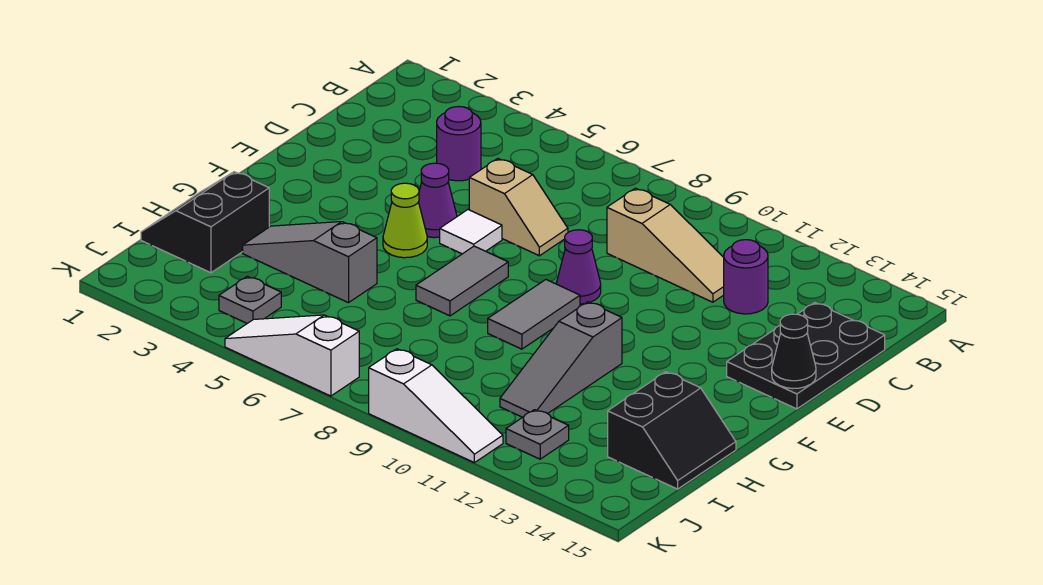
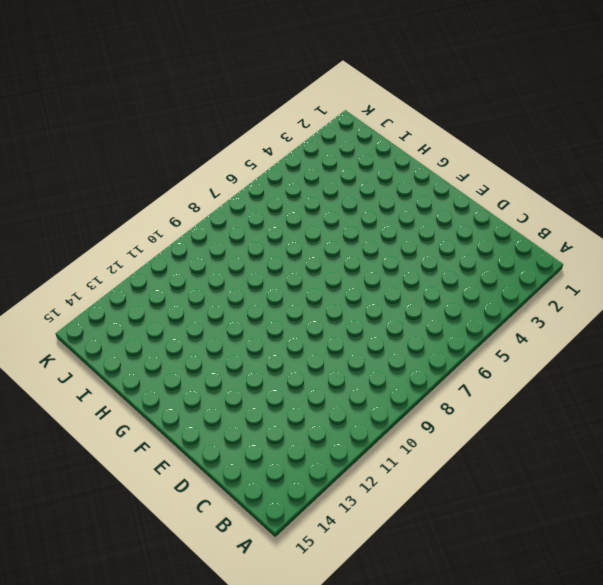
none -> purple 1x1 round brick [437,106,481,181]
none -> tan 1x3 slope [607,188,724,302]
none -> purple 1x1 round brick [724,240,768,314]

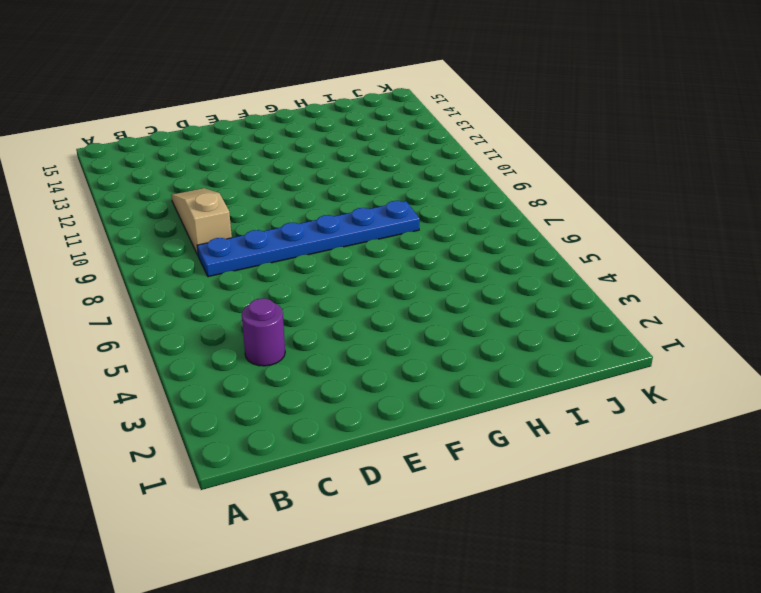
blue 1x6 plate [197,201,420,277] -> none
none -> purple 1x1 round brick [724,240,768,314]
none -> black 2x3 plate [727,303,885,409]
none -> tan 1x2 slope [469,159,568,256]

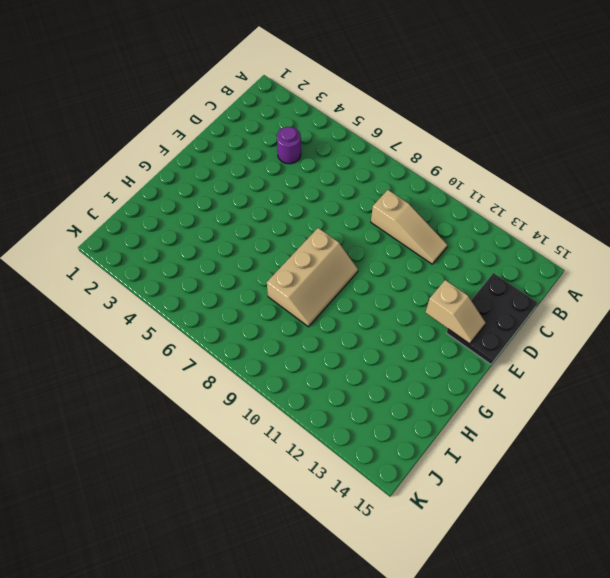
tan 1x2 slope [426,280,486,344] -> tan 1x2 slope moved to [469,159,568,256]
tan 2x3 slope [267,228,358,327] -> grey 1x2 tile [488,280,580,349]
none -> purple 1x1 round brick [724,240,768,314]
none -> purple 1x1 cone [419,163,457,238]
none -> white 1x1 tile [440,210,502,254]

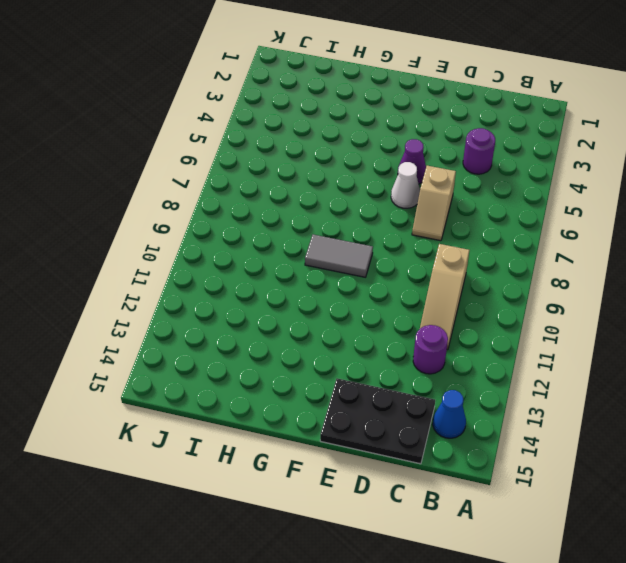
blue 1x1 cone [433,390,466,438] -> none
white 1x1 cone [391,162,420,208] -> white 1x1 tile [440,210,502,254]
none -> purple 1x1 cone [556,230,601,304]
none -> lime 1x1 cone [383,183,427,258]
none -> grey 1x2 tile [416,246,508,316]

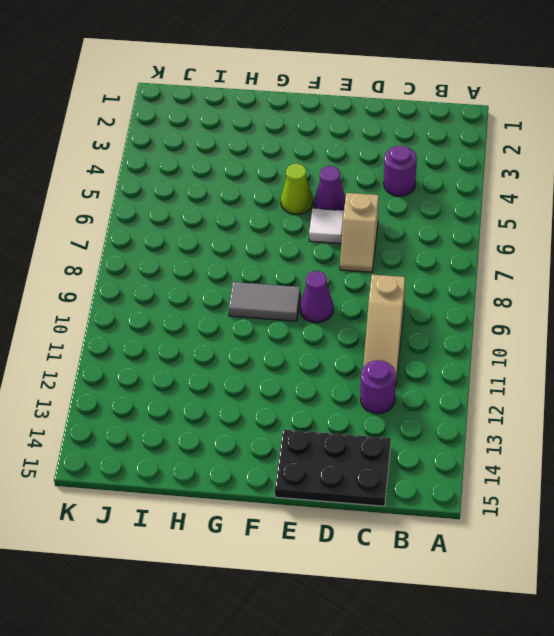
none -> grey 1x2 tile [416,246,508,316]
none -> grey 1x3 slope [500,302,622,417]
none -> black 2x2 slope [141,172,269,273]

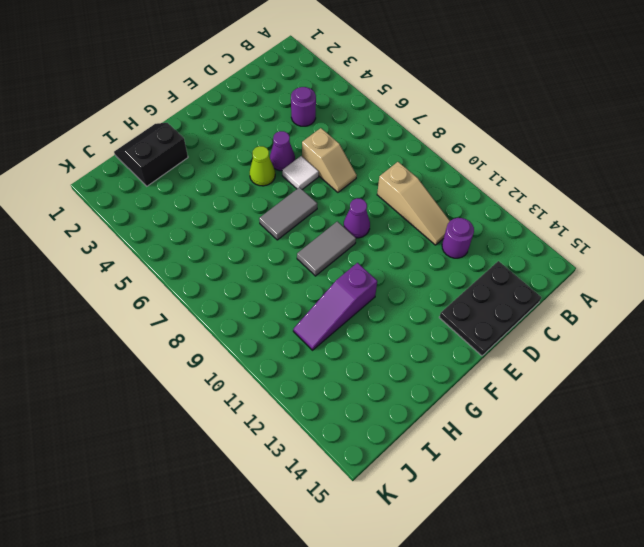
purple 1x3 slope [293,263,377,350] -> grey 1x3 slope [500,302,622,417]
none -> grey 1x3 slope [243,222,377,303]
none -> black 2x2 slope [608,372,736,489]
none -> grey 1x1 plate [219,276,281,323]

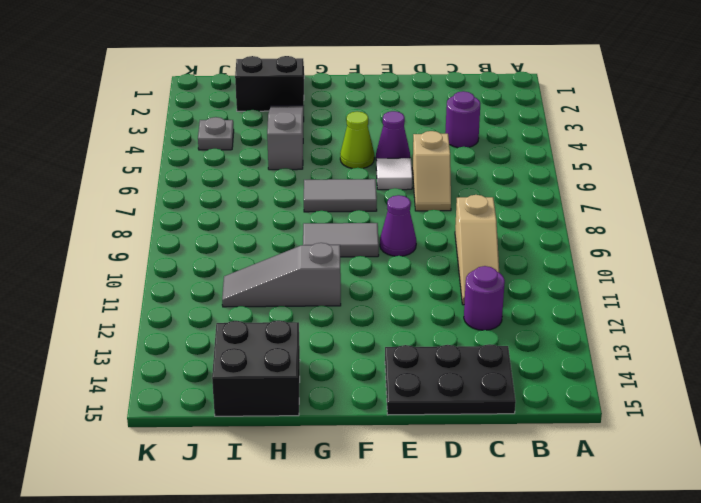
black 2x2 brick [212,320,300,416] -> black 2x2 slope [608,372,736,489]
none -> grey 1x1 plate [506,410,569,459]
none -> white 1x3 slope [225,315,359,396]
none -> white 1x3 slope [369,349,503,463]

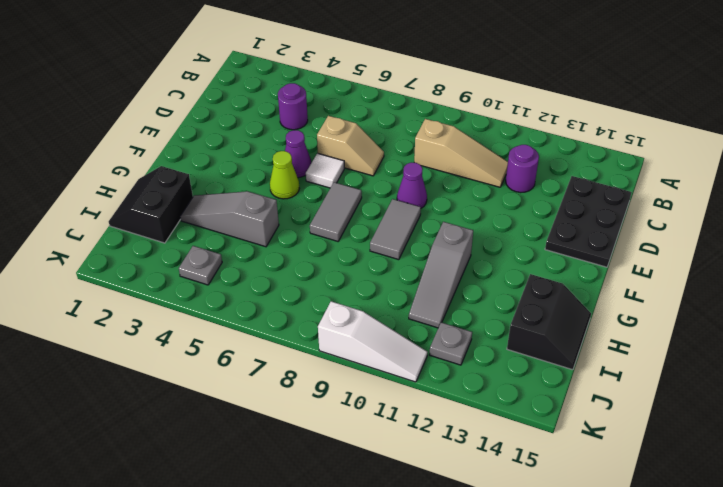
none -> white 1x3 slope [225,315,359,396]
none -> black 1x1 cone [772,314,816,389]

